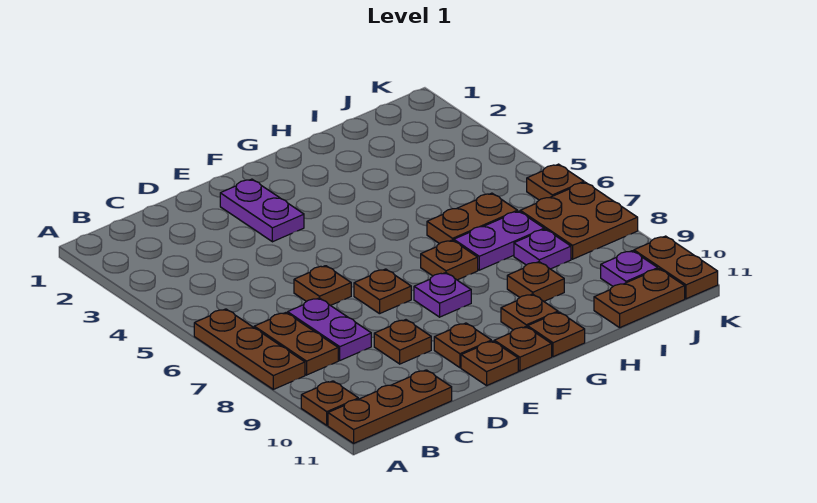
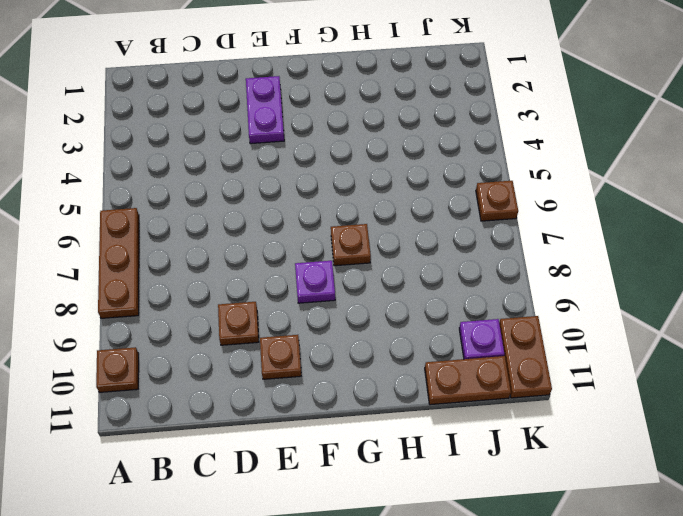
none -> brown 1x3 plate [328,370,452,443]
none -> brown 1x2 plate [254,313,338,375]
none -> purple 1x2 plate [288,298,371,360]

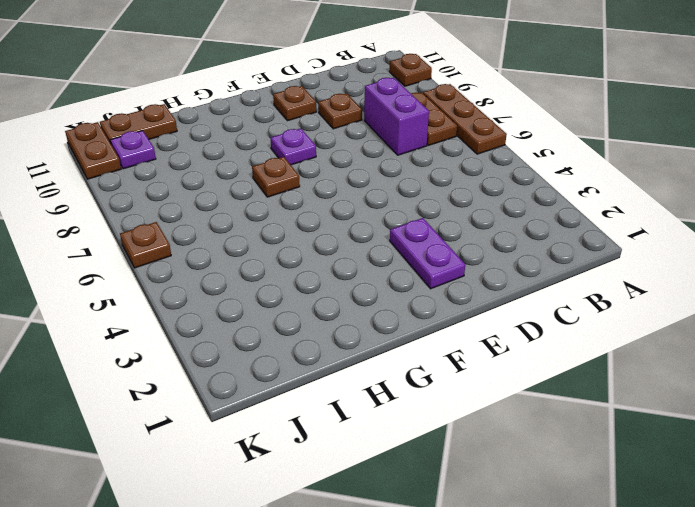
purple 1x2 brick [364,78,429,155] -> purple 1x2 plate [288,298,371,360]
none -> brown 1x3 plate [328,370,452,443]
none -> brown 1x1 plate [294,266,351,306]
none -> brown 1x1 plate [354,269,411,314]

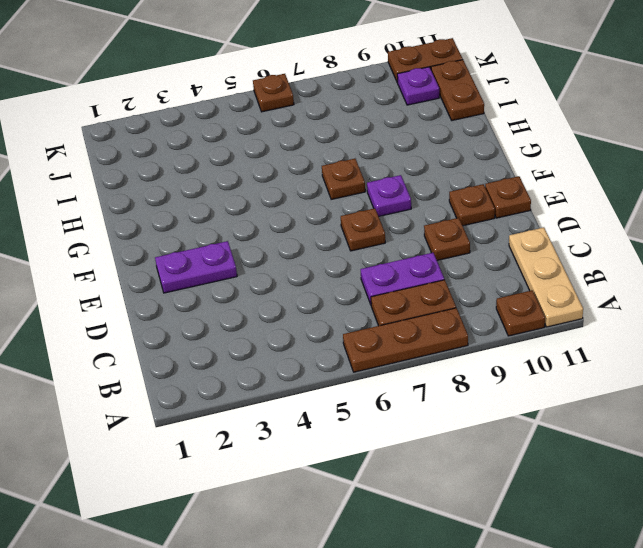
tan 1x3 plate [509,227,583,327] -> brown 1x3 plate [328,370,452,443]
none -> brown 1x1 plate [294,266,351,306]
none -> brown 1x1 plate [494,327,552,371]
none -> brown 1x1 plate [501,294,558,330]

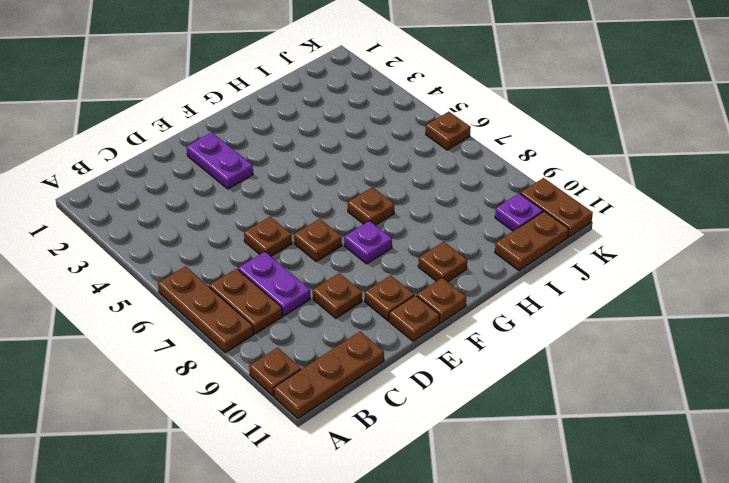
none -> brown 1x1 plate [528,312,585,357]
none -> brown 1x2 plate [427,193,517,244]
none -> purple 1x2 plate [454,211,544,270]

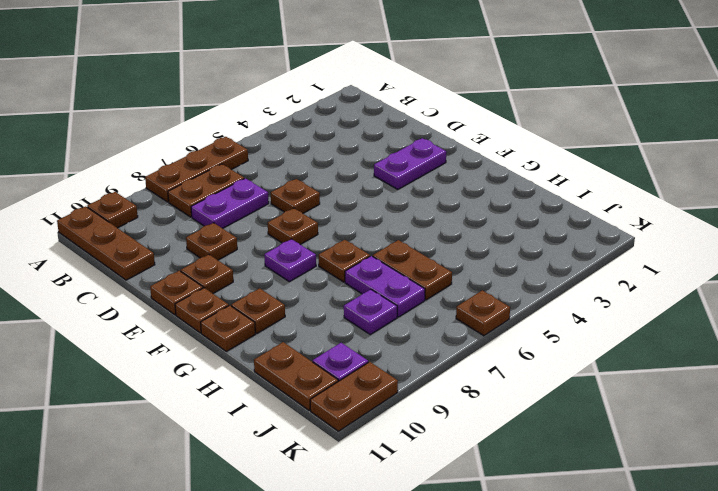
none -> brown 1x1 plate [507,262,564,301]
none -> brown 2x2 plate [520,182,638,259]

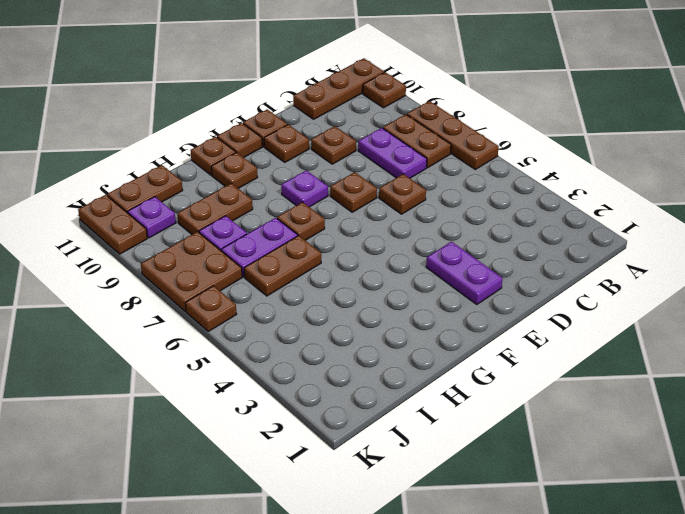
brown 1x2 plate [177,183,253,234] -> brown 1x1 plate [507,262,564,301]

